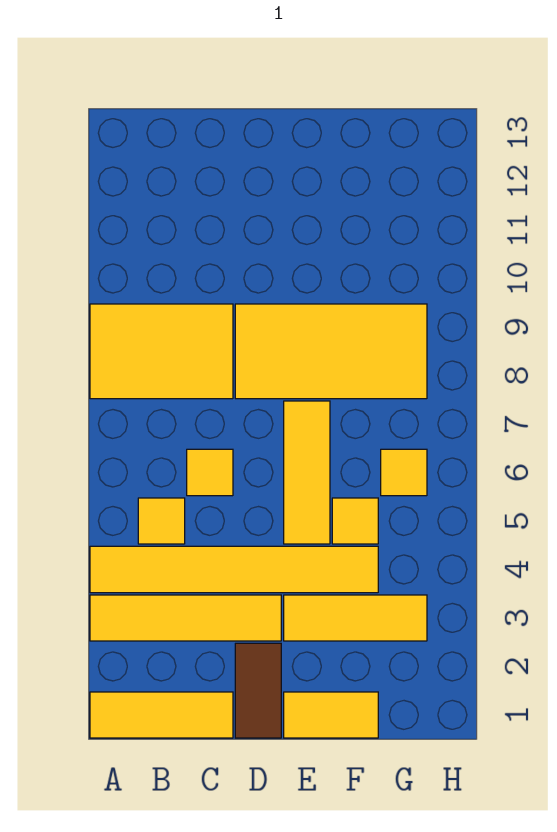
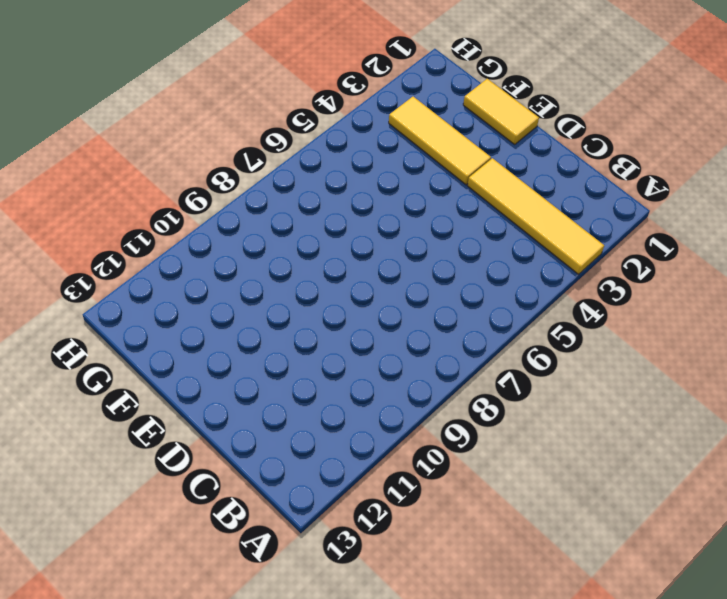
none -> yellow 1x3 tile [90,692,233,738]
none -> yellow 1x6 tile [90,546,378,593]
none -> yellow 2x3 tile [90,304,233,399]

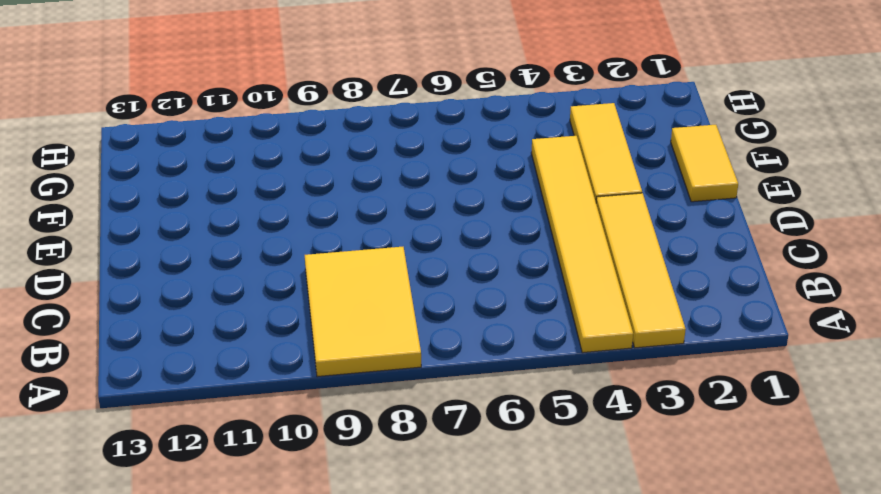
none -> yellow 1x3 tile [90,692,233,738]
none -> yellow 1x1 tile [138,498,185,544]
none -> yellow 1x1 tile [187,449,233,496]

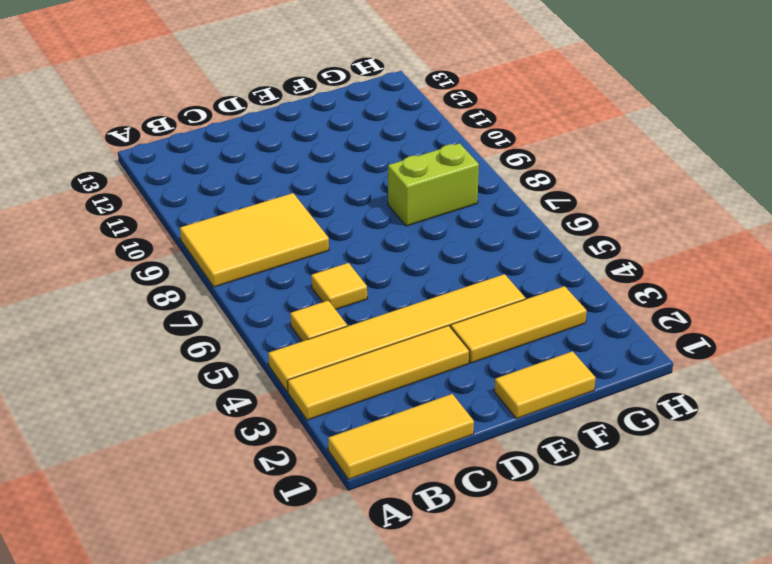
lime 1x2 brick [388,143,479,226] -> yellow 2x4 tile [235,304,427,399]
none -> brown 1x2 tile [235,643,281,738]
none -> yellow 1x3 tile [284,401,330,544]
none -> yellow 1x1 tile [332,498,378,544]

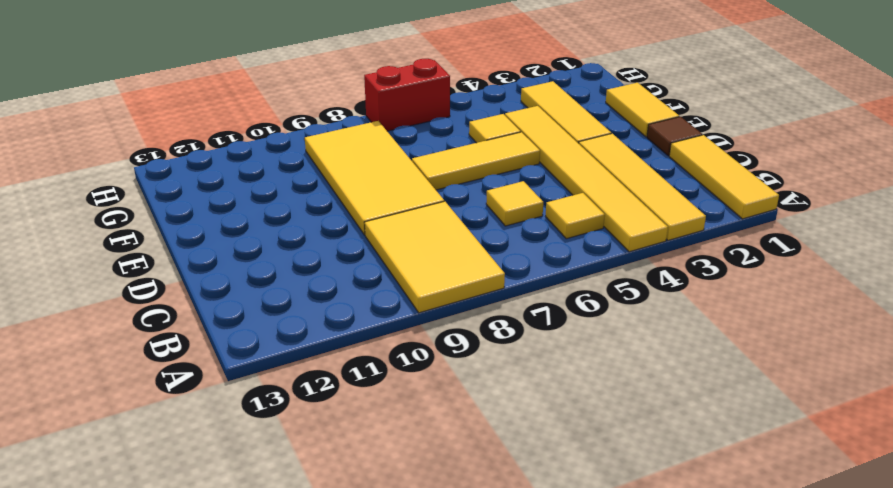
brown 1x1 tile [647,117,702,156] -> brown 1x2 tile [235,643,281,738]
red 1x2 brick [364,59,450,131] -> none
none -> yellow 1x1 tile [381,449,427,496]

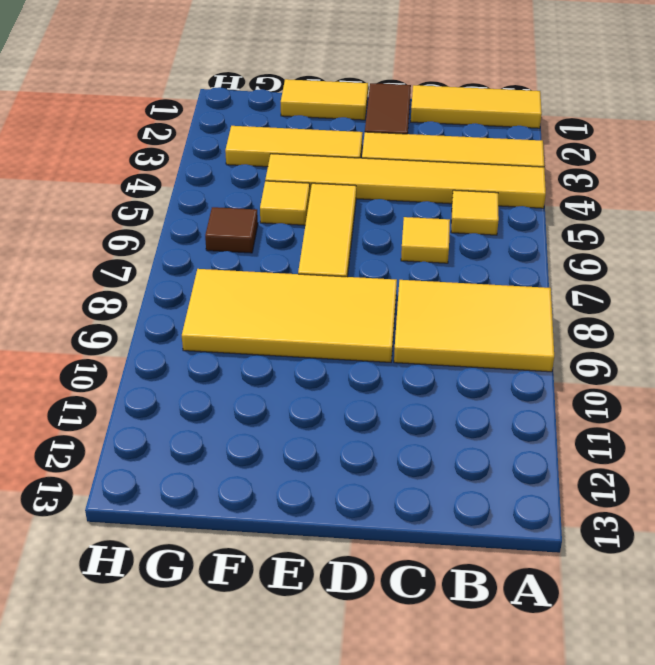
brown 1x1 tile [205,207,258,253] -> yellow 1x1 tile [381,449,427,496]

